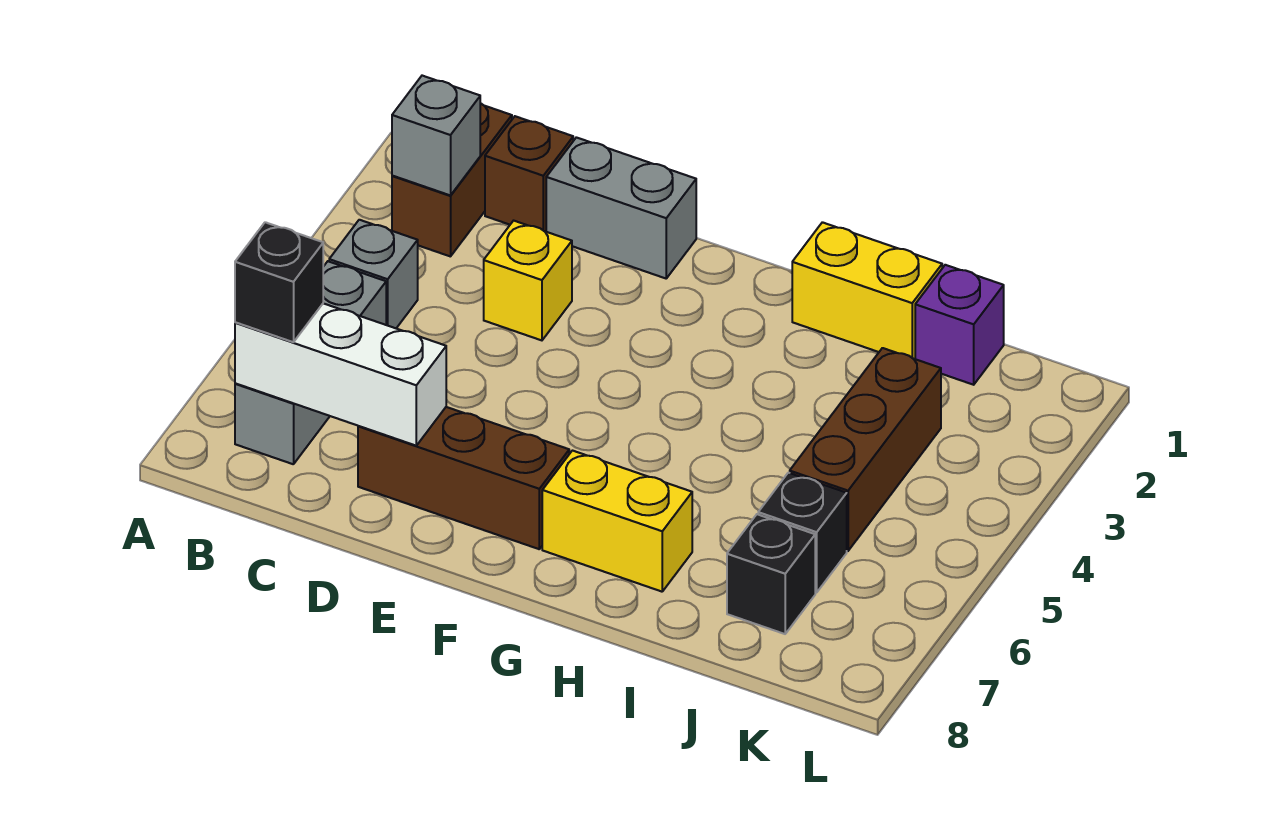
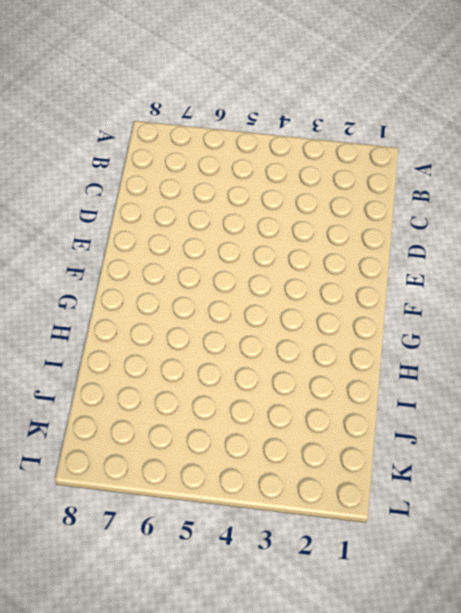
none -> brown 1x2 brick [392,103,512,257]
none -> grey 1x1 brick [329,220,418,328]
none -> grey 1x3 brick [235,261,386,464]

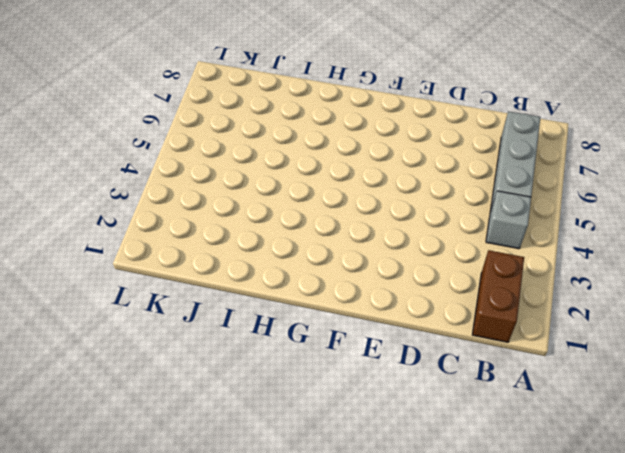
none -> brown 1x1 brick [485,116,573,232]
none -> grey 1x2 brick [546,137,696,278]
none -> yellow 1x1 brick [484,221,572,340]

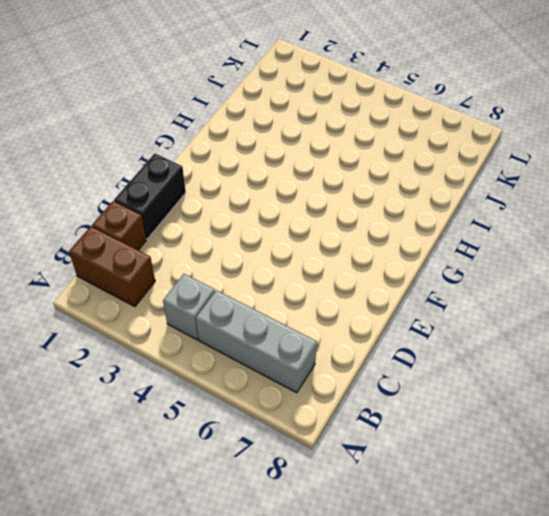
black 1x2 brick [114,153,186,239] -> grey 1x2 brick [546,137,696,278]
none -> yellow 1x1 brick [484,221,572,340]
none -> brown 1x3 brick [358,407,569,549]
none -> yellow 1x2 brick [542,451,692,592]

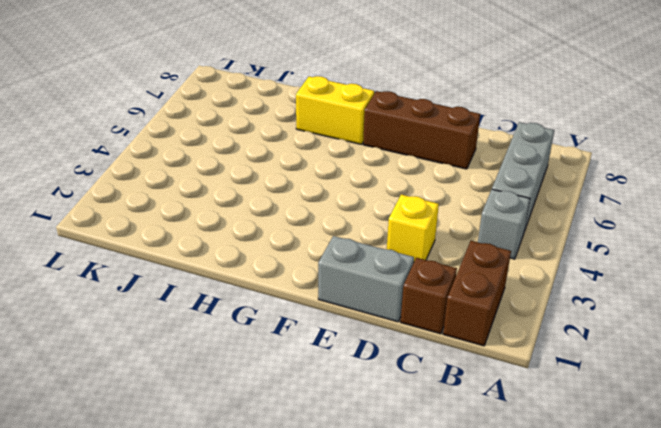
none -> yellow 1x2 brick [792,222,942,359]
none -> purple 1x1 brick [915,265,1004,385]
none -> brown 1x3 brick [790,348,941,551]

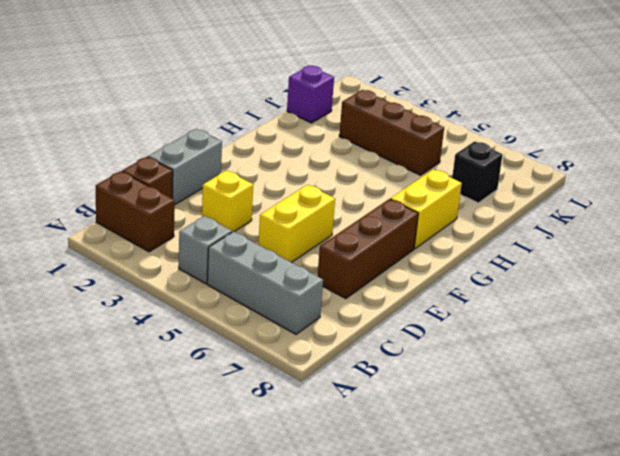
yellow 1x2 brick [258,185,335,263] -> yellow 1x2 brick moved to [792,222,942,359]
none -> black 1x1 brick [758,473,847,593]
none -> grey 1x1 brick [392,76,480,195]
none -> white 1x3 brick [235,303,446,446]

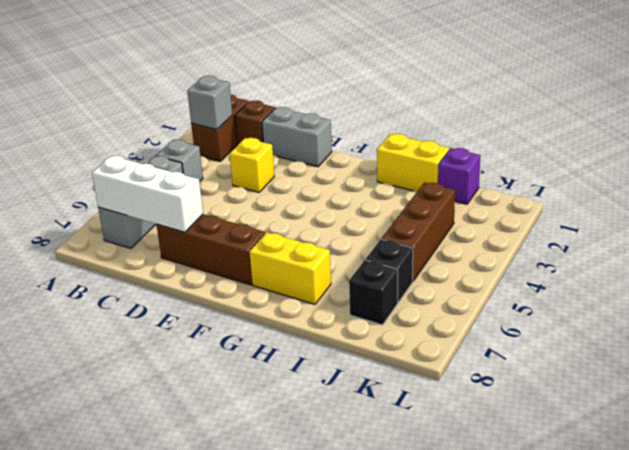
none -> black 1x1 brick [235,222,323,342]

